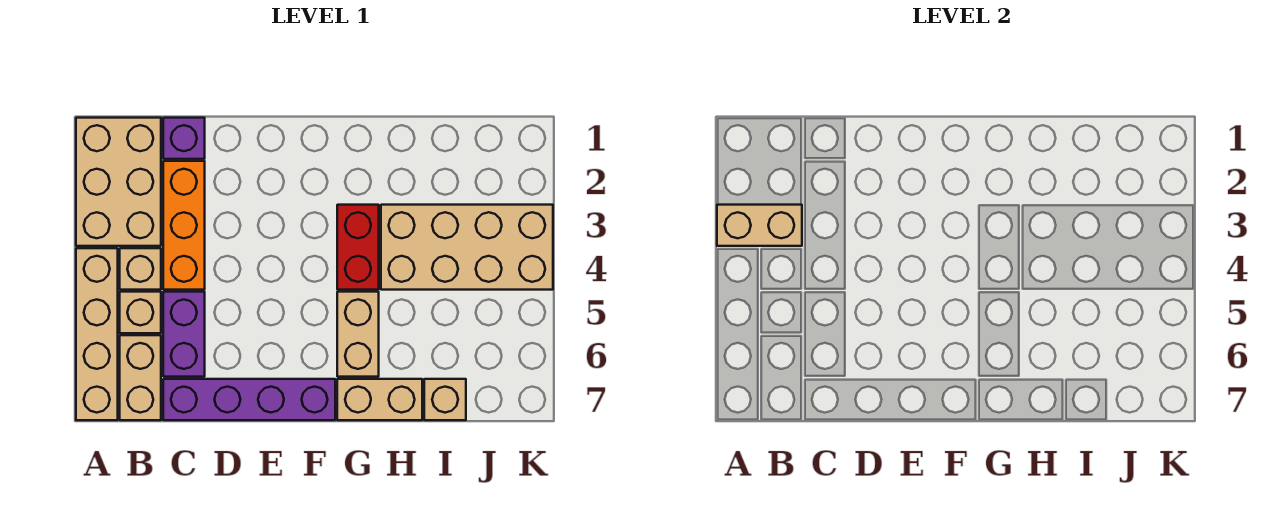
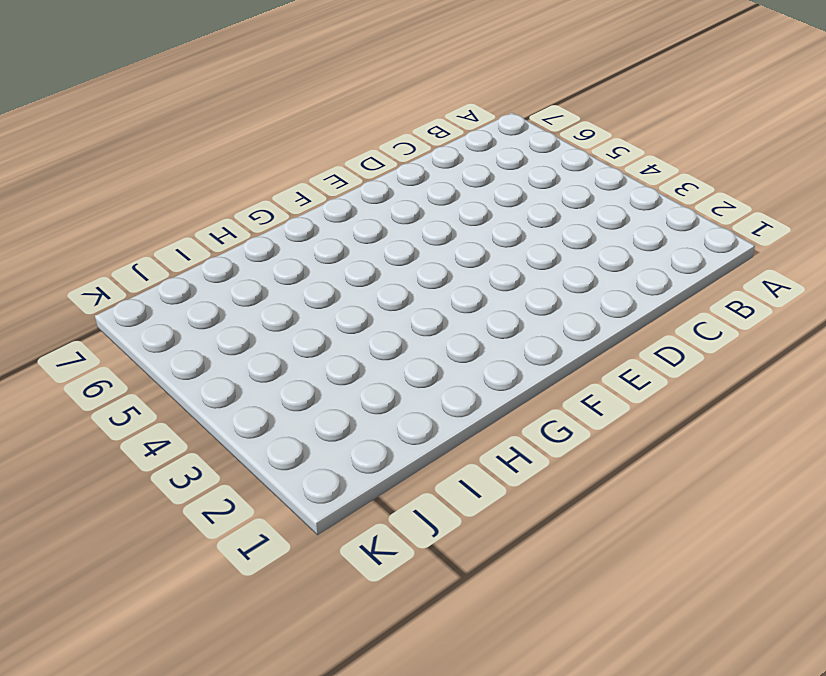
none -> tan 2x3 brick [76,118,161,246]
none -> tan 1x4 brick [76,248,118,420]
none -> tan 1x1 brick [120,248,161,290]

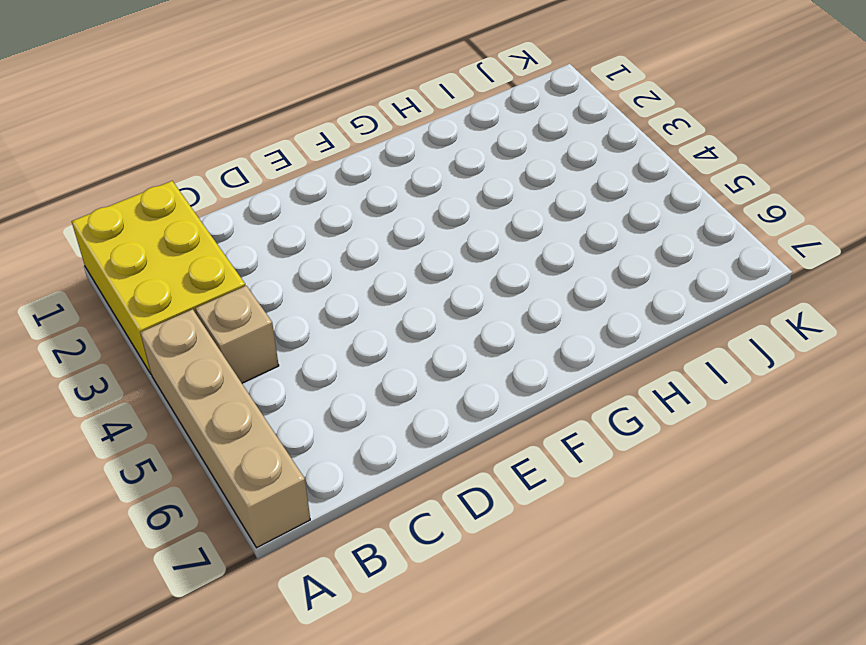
yellow 2x3 brick [72,181,245,374] -> tan 2x3 brick [76,118,161,246]
none -> tan 1x1 brick [120,292,161,333]
none -> tan 1x2 brick [120,335,161,420]
none -> purple 1x1 brick [163,118,205,159]

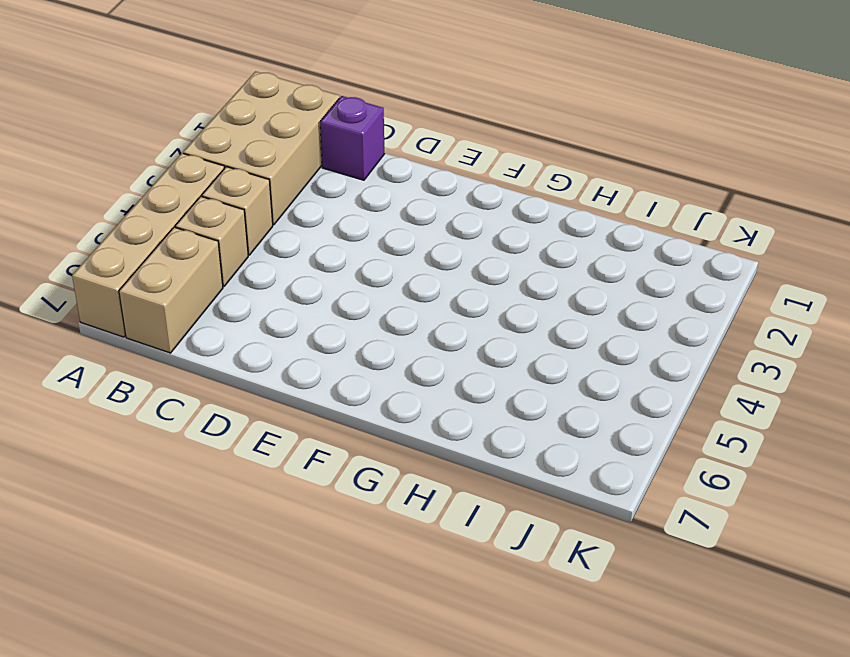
none -> orange 1x3 brick [163,161,205,290]
none -> purple 1x2 brick [163,292,205,377]
none -> purple 1x4 brick [163,379,335,420]

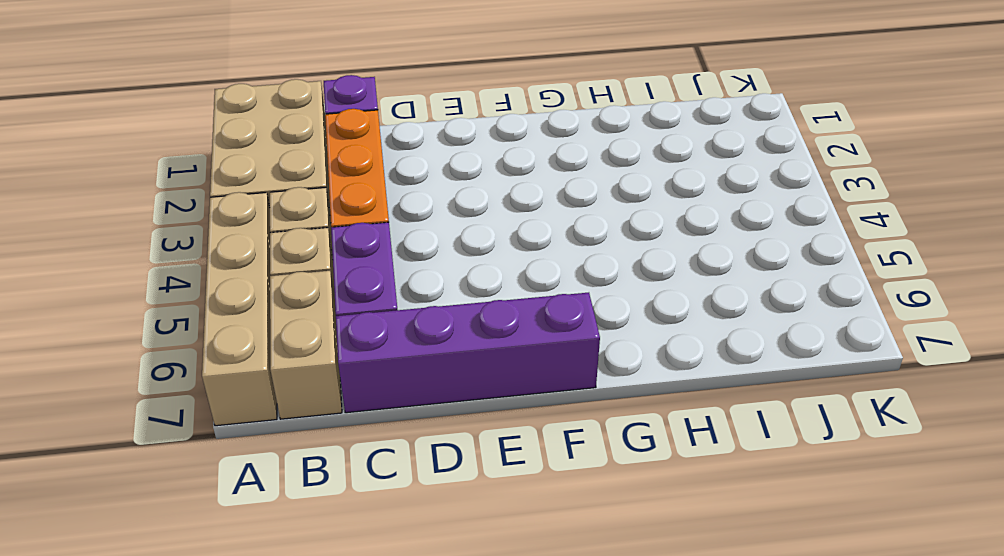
none -> red 1x2 brick [337,205,379,290]
none -> tan 1x2 brick [337,292,379,377]
none -> tan 1x2 brick [337,379,422,420]

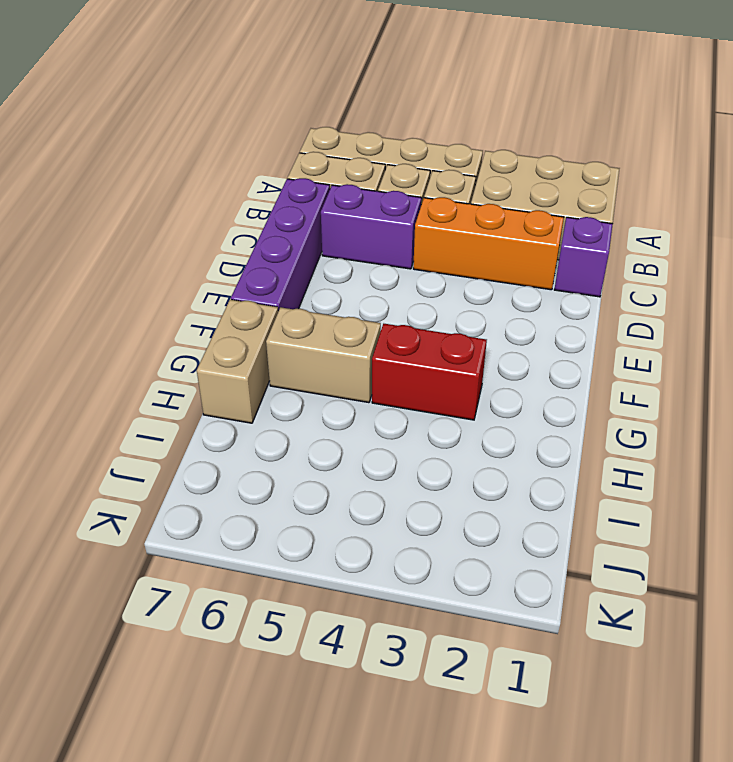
none -> tan 2x4 brick [381,205,553,290]
none -> tan 1x1 brick [424,379,466,420]
none -> tan 1x2 brick [717,205,802,246]

